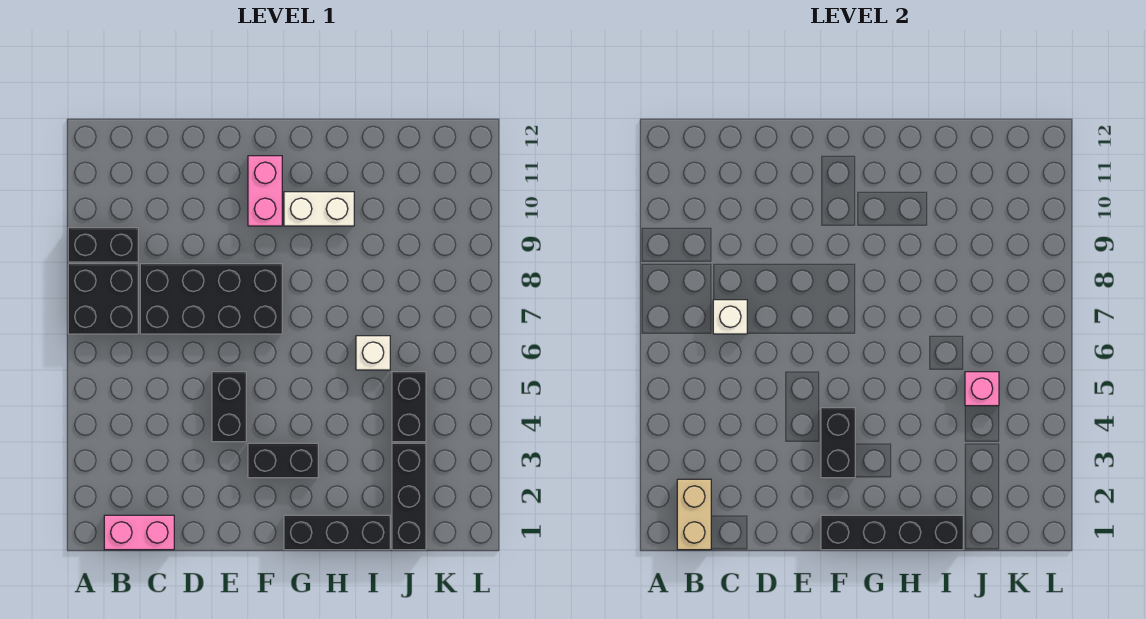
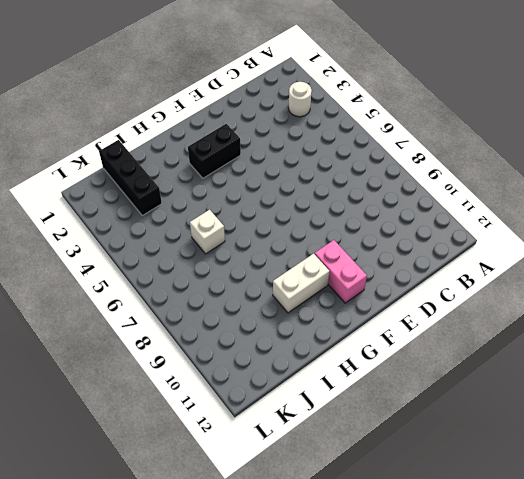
white 1x1 round brick [288,82,312,117] -> none
none -> black 2x2 brick [68,264,138,334]
none -> black 1x2 brick [68,228,138,262]
none -> pink 1x2 brick [104,515,174,550]

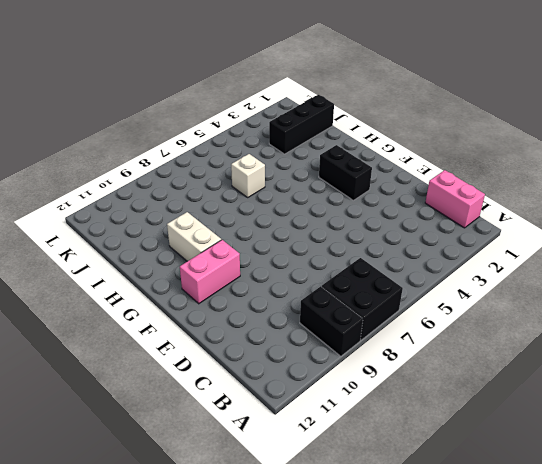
none -> black 2x4 brick [140,264,282,334]
none -> black 1x2 brick [212,372,246,442]
none -> black 1x3 brick [284,515,390,550]

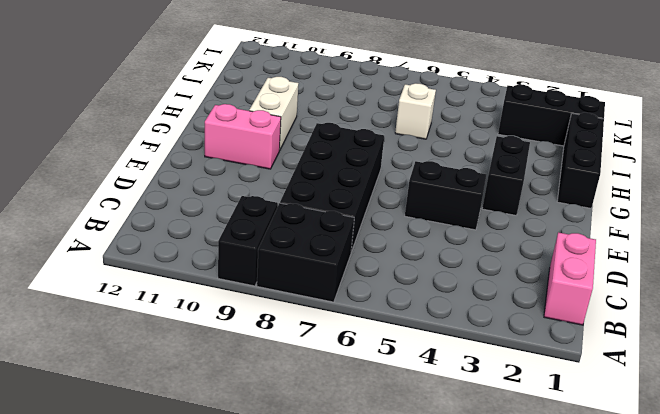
none -> black 1x2 brick [392,372,426,442]
none -> tan 1x2 brick [677,479,711,550]
none -> white 1x1 brick [713,300,747,334]

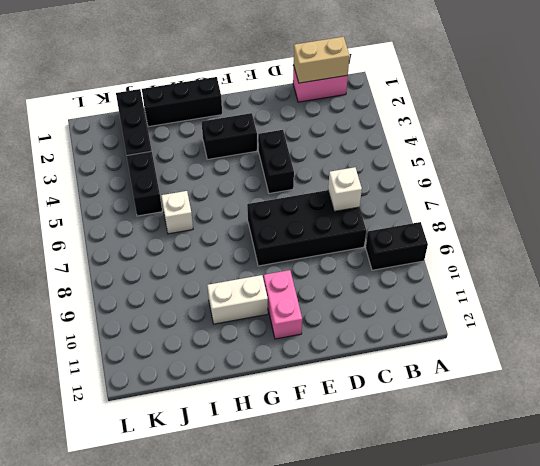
tan 1x2 brick [294,37,350,83] -> tan 1x2 brick turned to [677,479,711,550]
none -> black 2x2 brick [68,264,138,334]
none -> black 1x4 brick [821,515,963,550]
none -> black 1x2 brick [821,408,855,478]

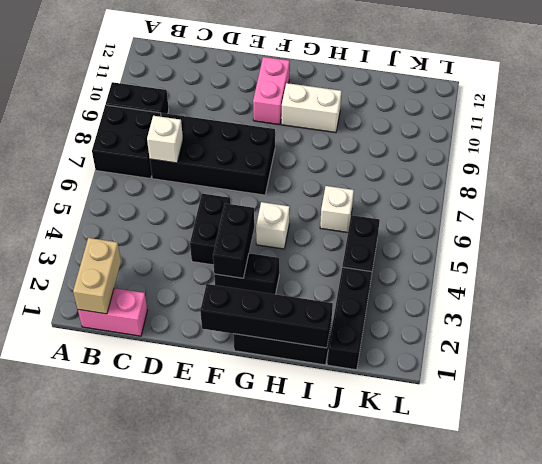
white 1x1 brick [256,202,290,249] -> none
none -> pink 1x1 brick [965,372,999,406]

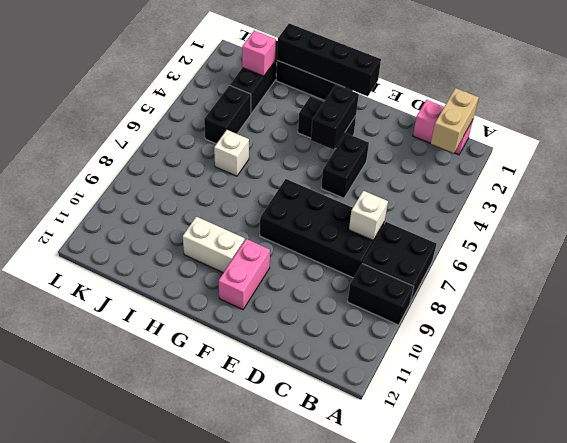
pink 1x1 brick [242,31,276,76] -> pink 1x1 brick moved to [965,372,999,406]

